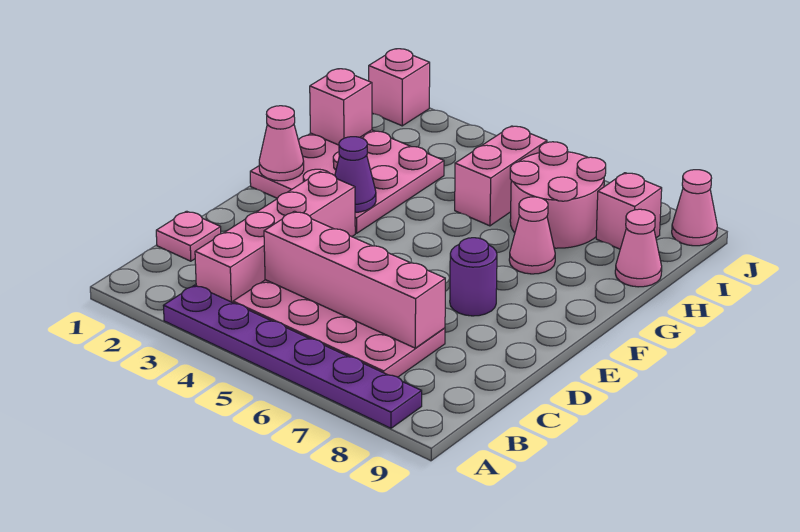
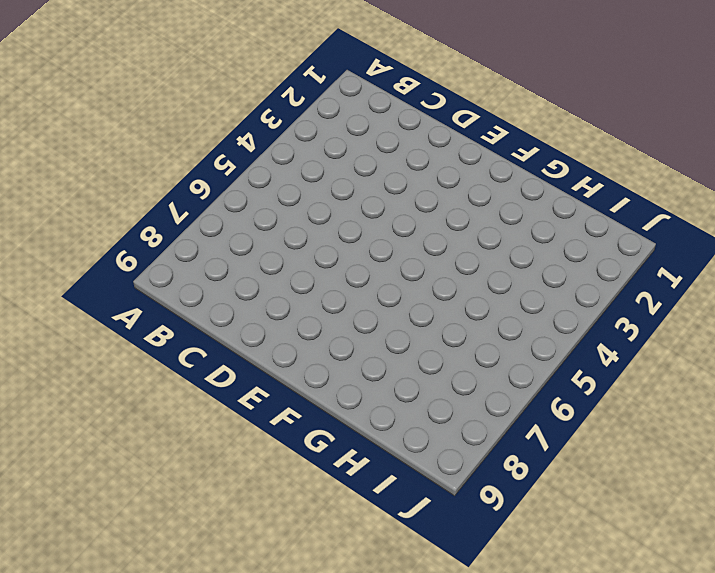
none -> purple 1x6 plate [163,285,422,428]
none -> pink 1x4 brick [195,172,355,303]
none -> pink 2x4 plate [233,280,445,377]

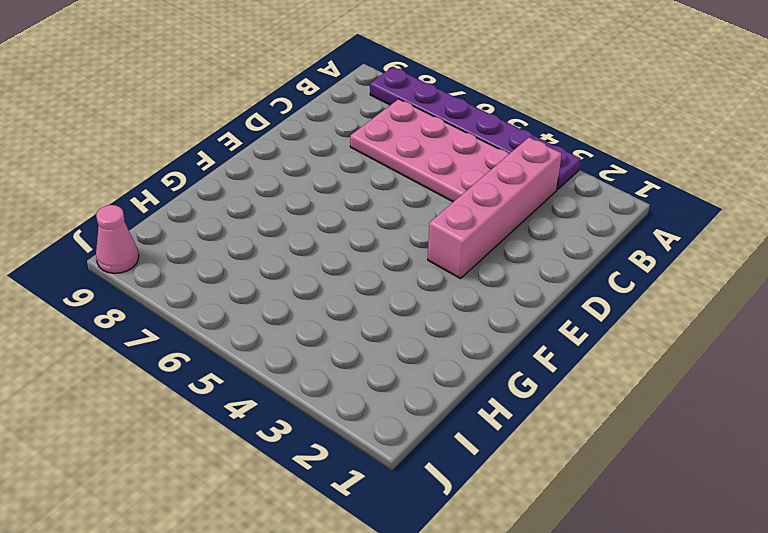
none -> pink 1x1 plate [156,211,221,261]
none -> purple 1x1 round brick [450,238,497,316]
none -> pink 3x3 plate [250,130,444,233]

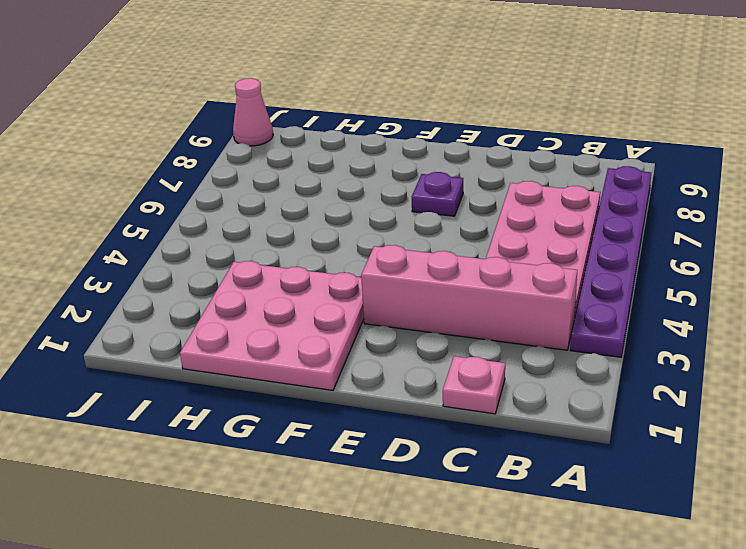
purple 1x1 plate [412,172,463,216] -> purple 1x1 round brick [450,238,497,316]
none -> pink 1x1 cone [509,197,555,274]
none -> pink 1x2 brick [455,126,547,226]
none -> pink 2x2 round brick [510,142,606,248]

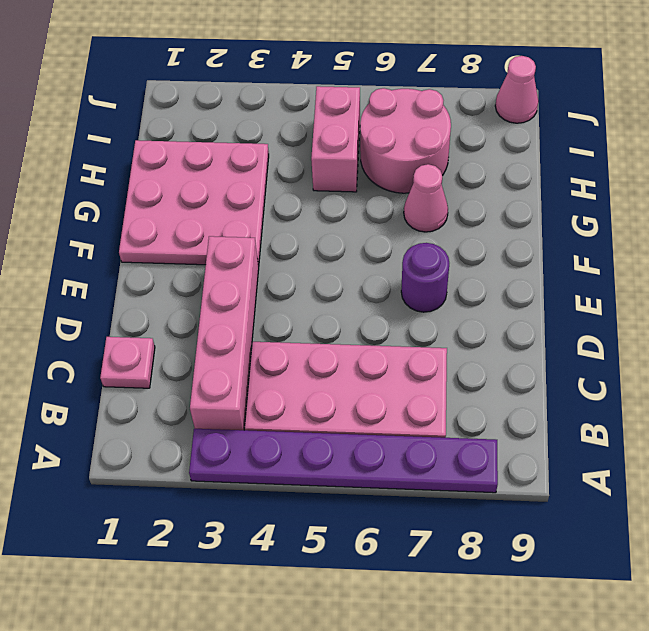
none -> pink 1x1 cone [615,209,662,287]
none -> pink 1x1 brick [596,173,662,249]
none -> pink 1x1 brick [369,49,430,126]

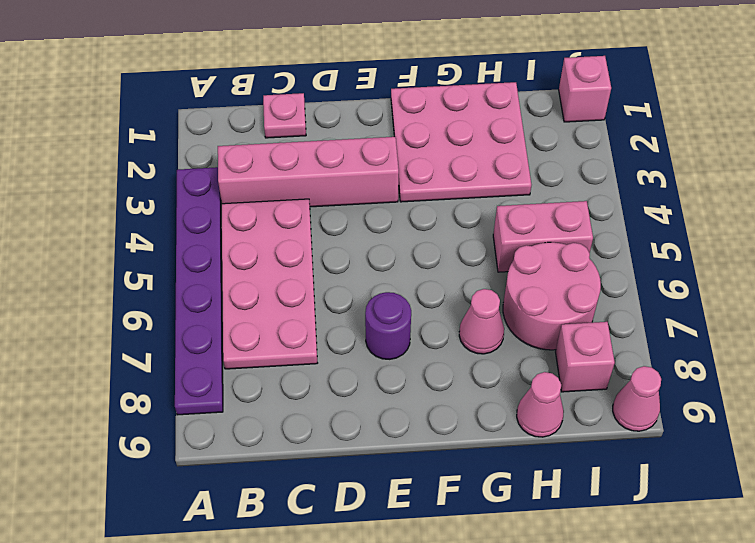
none -> pink 1x4 brick [264,211,445,348]
none -> pink 1x1 cone [259,106,304,181]
none -> purple 1x1 cone [335,137,376,212]

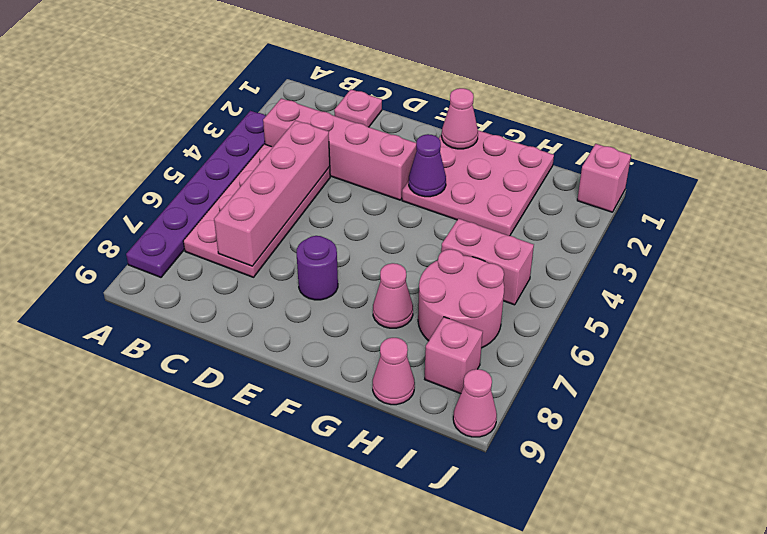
none -> pink 1x1 brick [310,69,372,145]

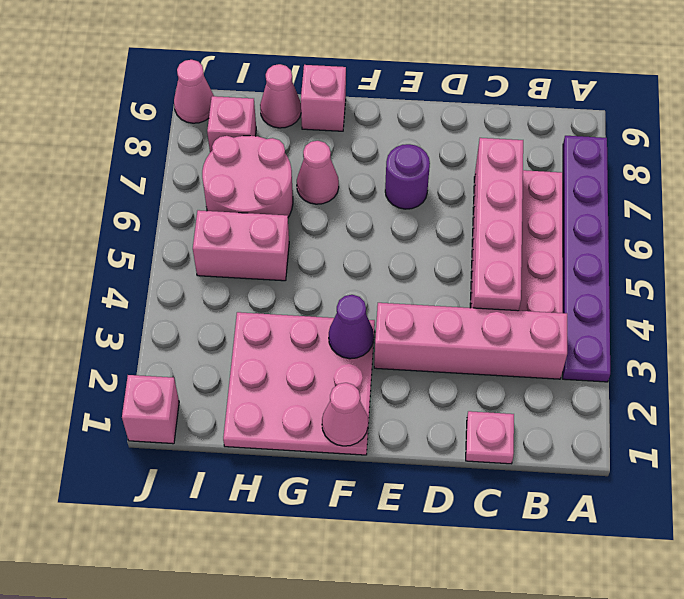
pink 1x1 brick [301,65,346,131] -> pink 1x1 brick moved to [310,69,372,145]

